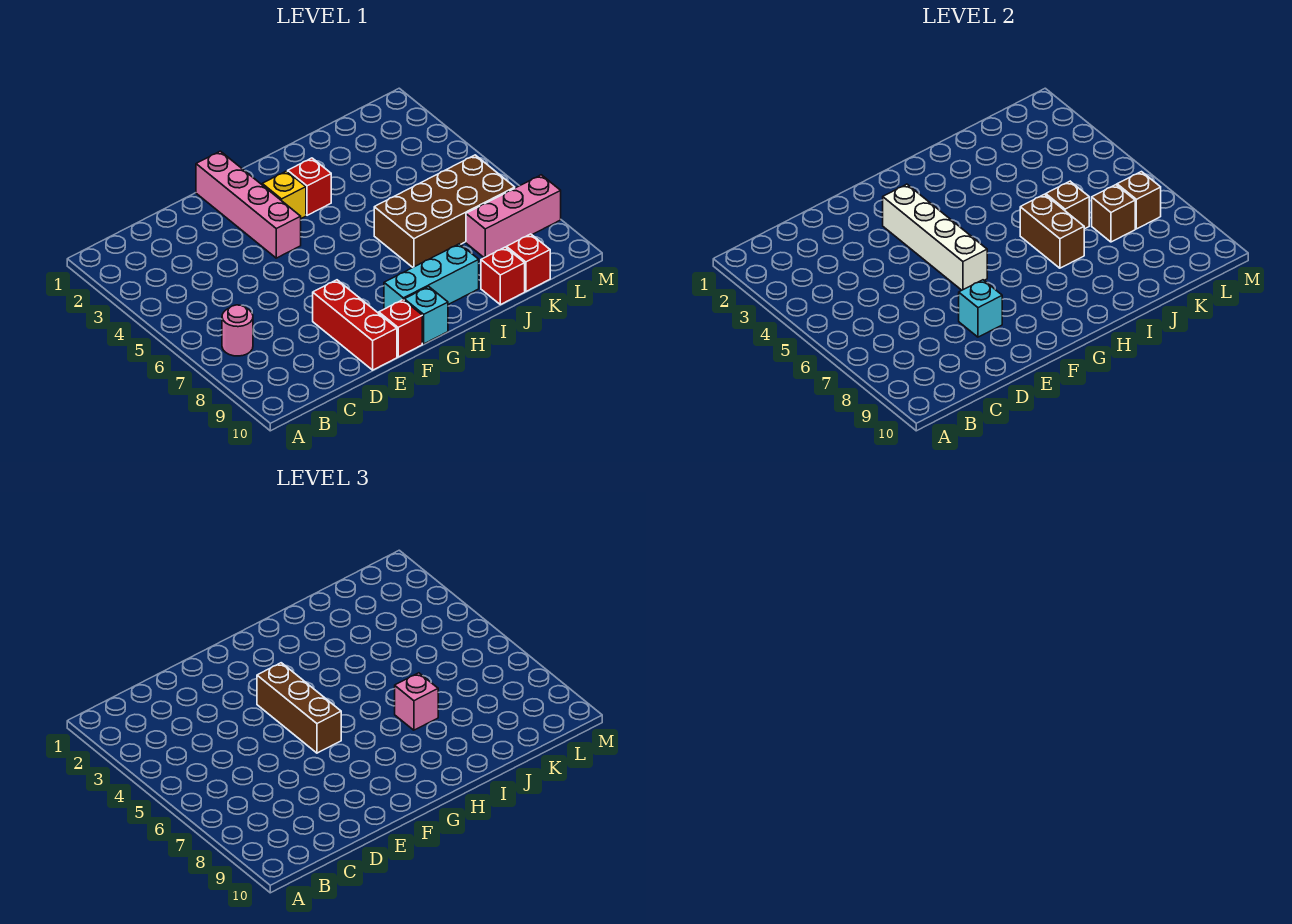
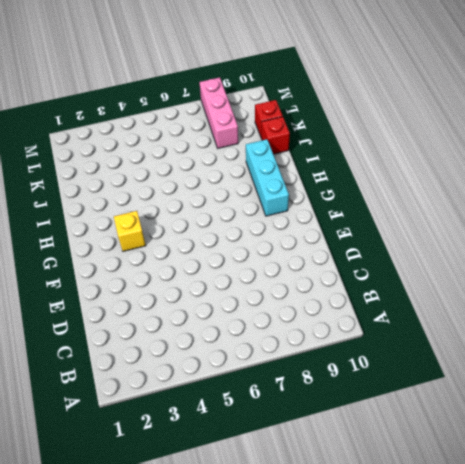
none -> pink 1x1 round brick [222,305,253,356]
none -> red 1x3 brick [313,280,397,370]
none -> pink 1x4 brick [196,151,301,258]

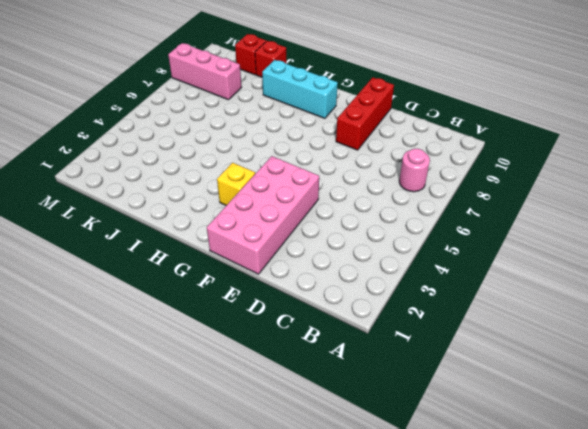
pink 2x4 brick [207,156,319,274] -> pink 1x4 brick [196,151,301,258]
none -> red 1x1 brick [379,300,422,357]
none -> cyan 1x1 brick [404,286,448,344]
none -> red 1x1 brick [288,158,331,215]

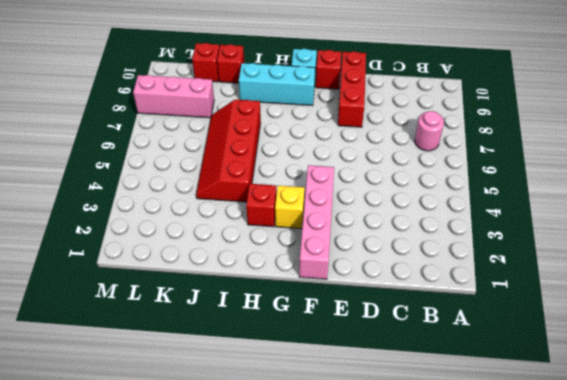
red 2x4 slope [196,100,261,202] -> brown 2x4 brick [374,155,515,267]
none -> cyan 1x1 brick [959,280,1002,337]
none -> white 1x4 brick [883,184,987,290]
none -> brown 1x2 brick [1020,194,1084,268]

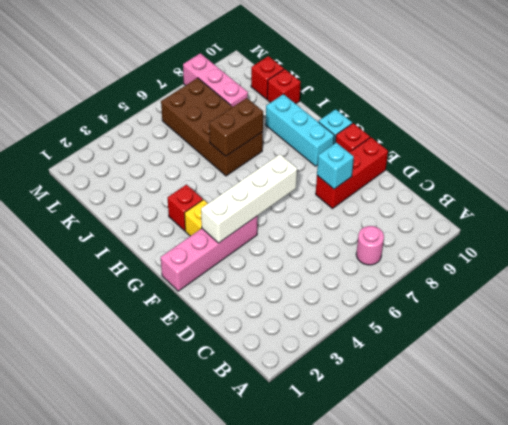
none -> brown 1x1 brick [1046,181,1089,229]
none -> brown 1x1 brick [1092,185,1135,242]
none -> brown 1x1 brick [1117,172,1161,229]

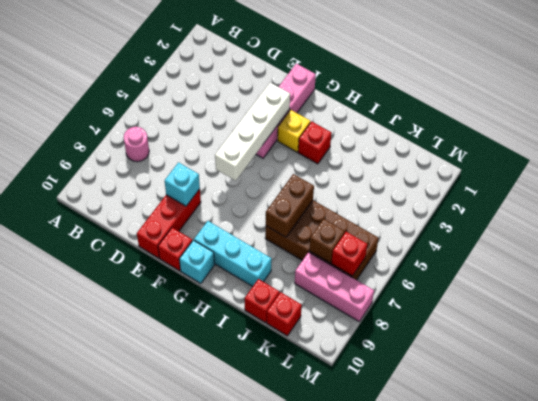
red 1x1 brick [331,232,367,276] -> brown 1x1 brick [1117,172,1161,229]
none -> brown 1x1 brick [1046,181,1089,229]
none -> brown 1x3 brick [257,663,341,753]
none -> pink 1x1 brick [395,673,438,730]

